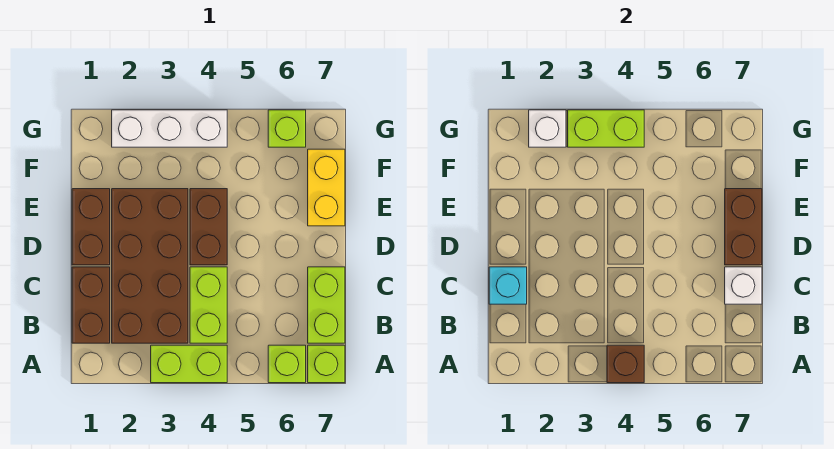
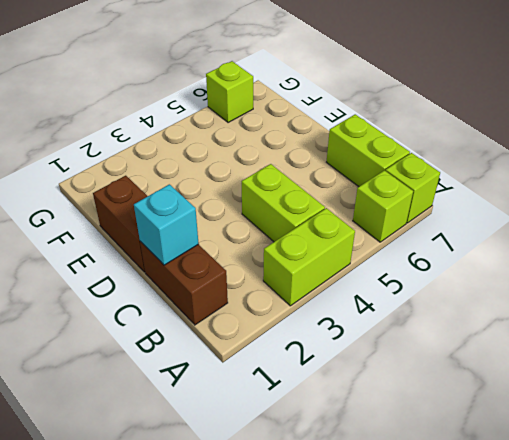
none -> brown 2x4 brick [112,189,188,343]
none -> brown 1x2 brick [190,189,227,265]
none -> yellow 1x2 brick [308,149,345,226]

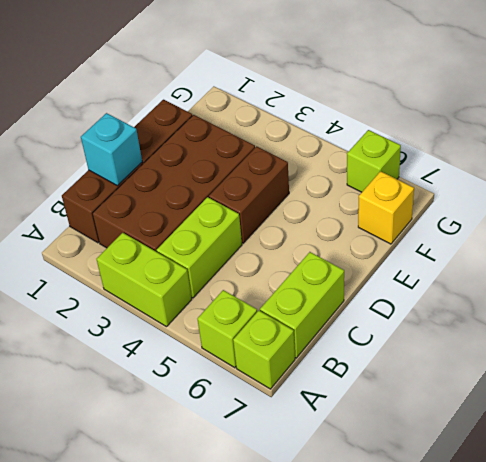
yellow 1x1 brick [358,171,414,244] -> yellow 1x2 brick [308,149,345,226]
none -> white 1x3 brick [112,110,227,147]
none -> brown 1x1 brick [607,345,644,383]
none -> white 1x1 brick [725,267,762,304]

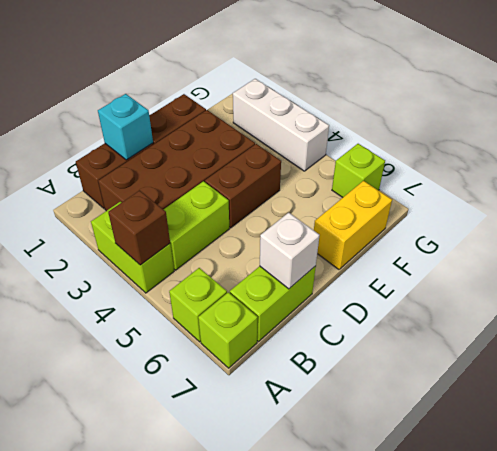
none -> brown 1x2 brick [725,189,762,265]
none -> white 1x1 brick [529,110,566,147]
none -> lime 1x2 brick [568,110,644,147]

